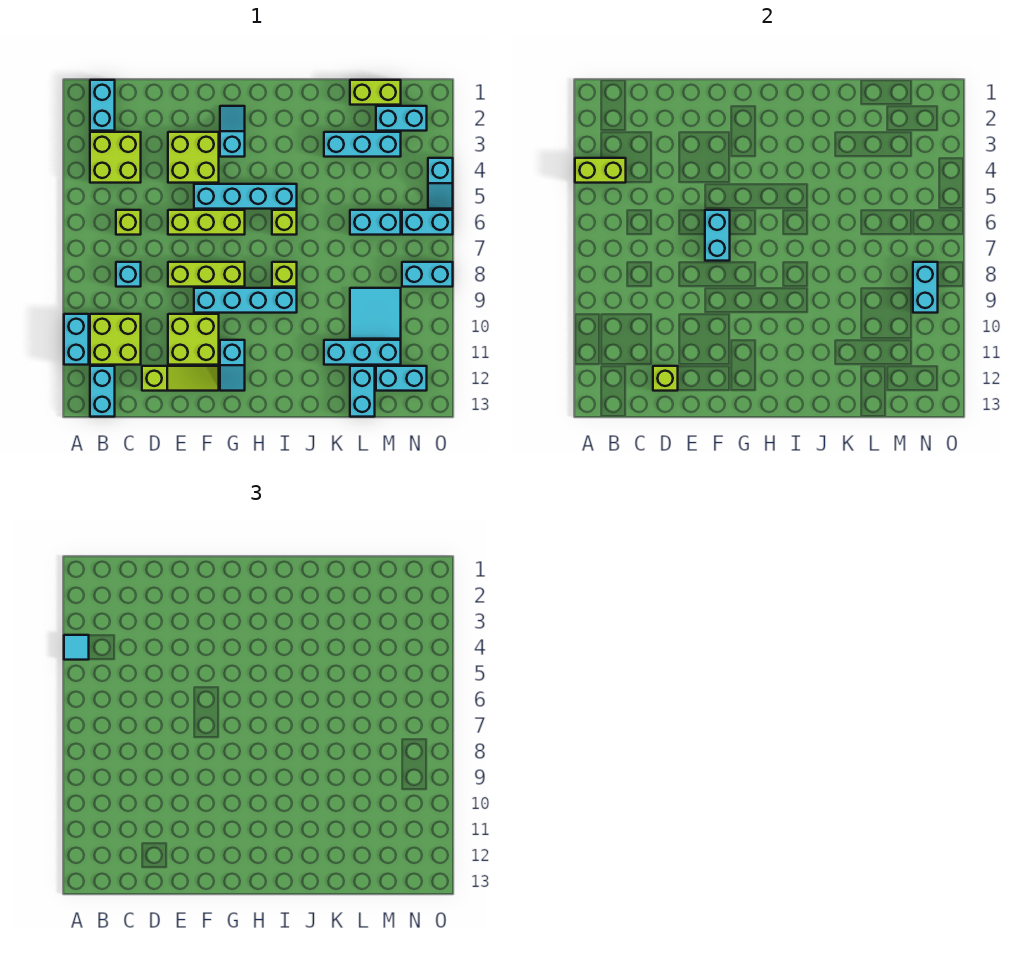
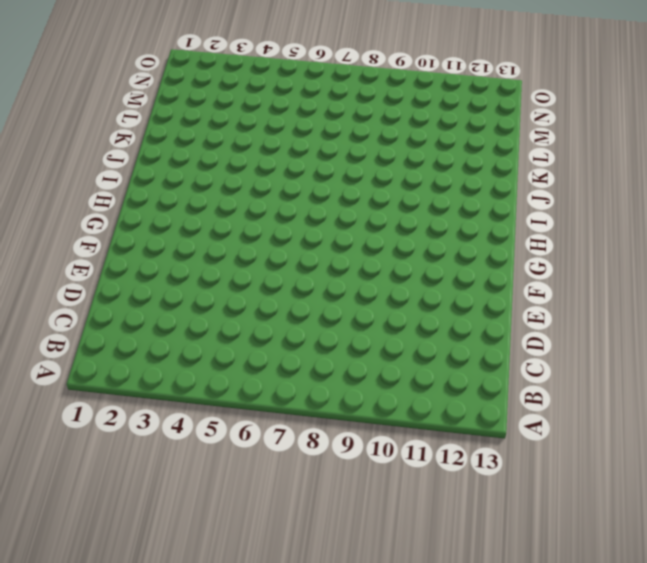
none -> cyan 1x2 brick [64,314,89,365]
none -> cyan 1x2 brick [90,80,115,131]
none -> lime 2x2 brick [90,132,141,183]
none -> lime 2x2 brick [90,314,141,365]

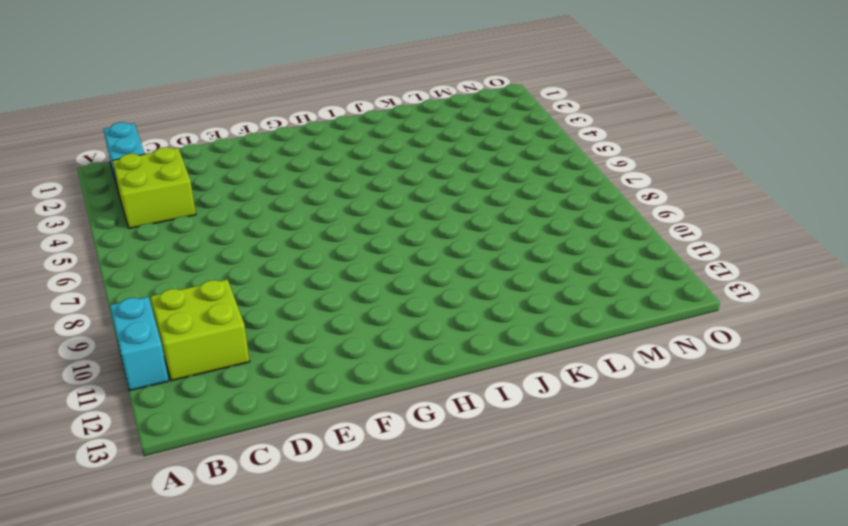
none -> cyan 1x2 brick [90,366,115,417]
none -> lime 1x1 brick [116,210,141,235]
none -> cyan 1x1 brick [116,262,141,287]
none -> lime 1x3 slope [142,366,219,391]

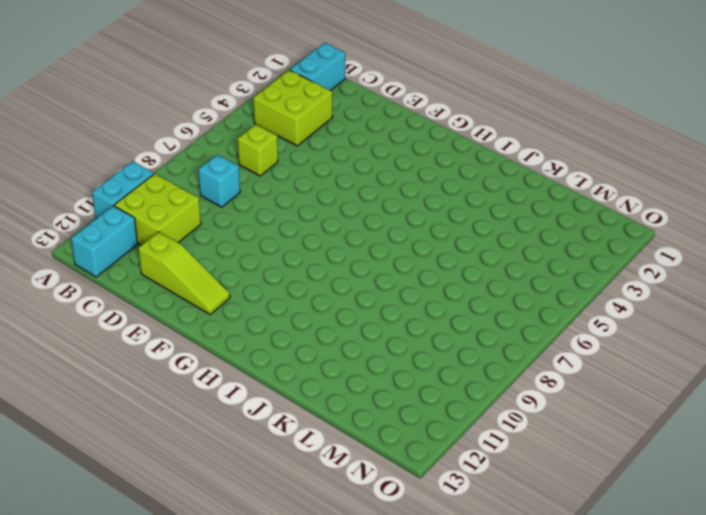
none -> lime 2x2 brick [168,132,219,183]
none -> lime 1x3 brick [168,210,245,235]
none -> lime 1x3 brick [168,262,245,287]
none -> lime 2x2 brick [168,314,219,365]

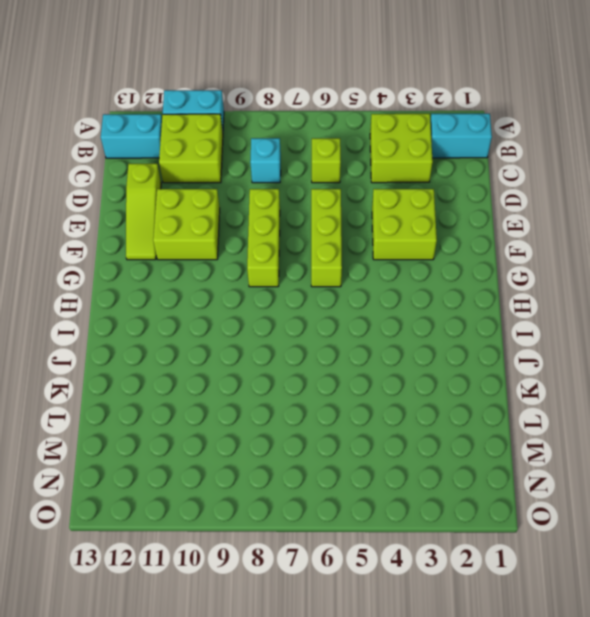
none -> cyan 1x4 brick [194,184,297,209]
none -> cyan 1x4 brick [194,288,297,313]
none -> cyan 1x2 slope [220,106,245,157]
none -> cyan 1x2 slope [220,340,245,391]

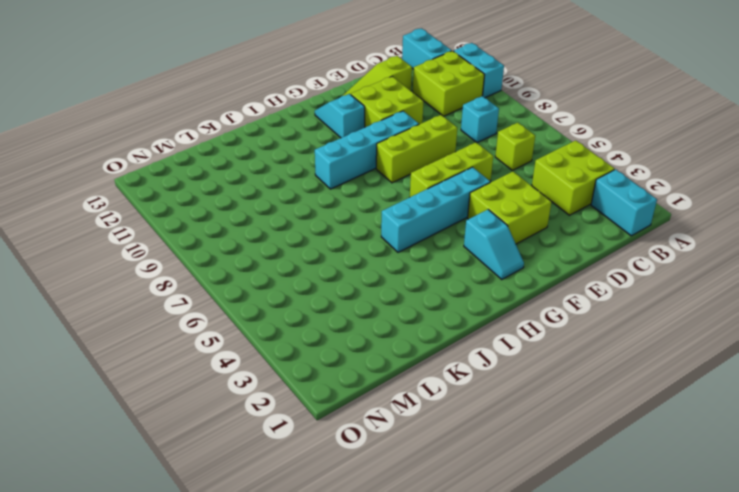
none -> lime 1x1 brick [272,210,297,235]
none -> lime 1x1 brick [272,262,297,287]
none -> cyan 1x3 brick [324,132,401,157]
none -> cyan 1x3 brick [324,340,401,365]

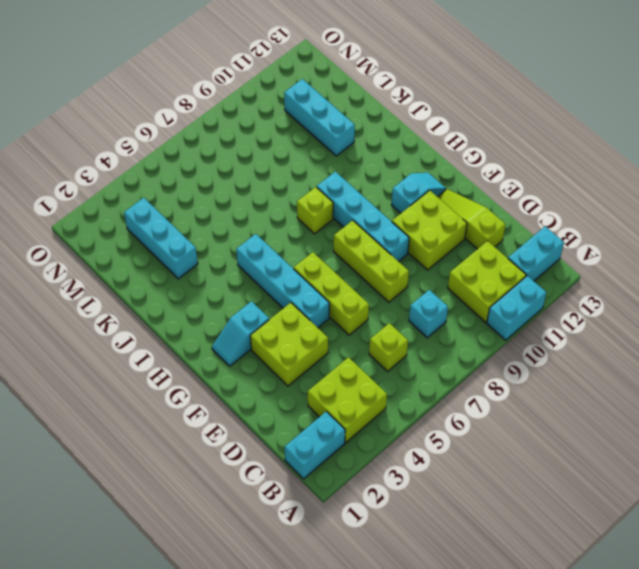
none -> lime 1x1 brick [272,210,297,235]
none -> lime 1x2 brick [350,80,401,105]
none -> cyan 1x2 brick [350,210,401,235]
none -> cyan 2x2 tile [350,288,401,339]

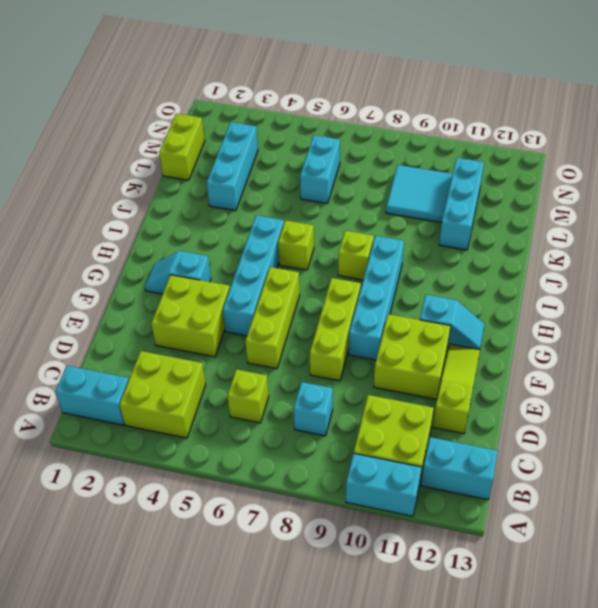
none -> cyan 1x2 brick [350,366,375,417]
none -> cyan 1x2 brick [376,106,427,131]
none -> cyan 1x2 brick [376,366,427,391]
none -> cyan 1x2 brick [402,210,453,235]

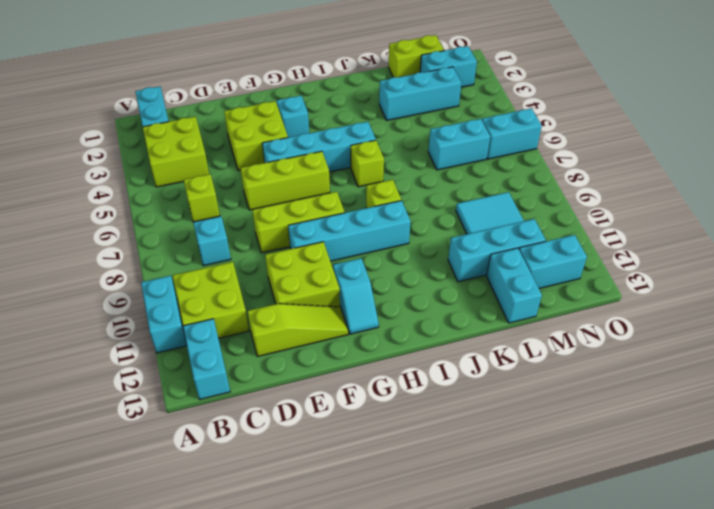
none -> cyan 1x2 brick [402,262,453,287]
none -> cyan 1x2 slope [428,158,453,209]
none -> lime 1x2 brick [575,158,626,183]
none -> lime 1x1 brick [653,366,678,391]

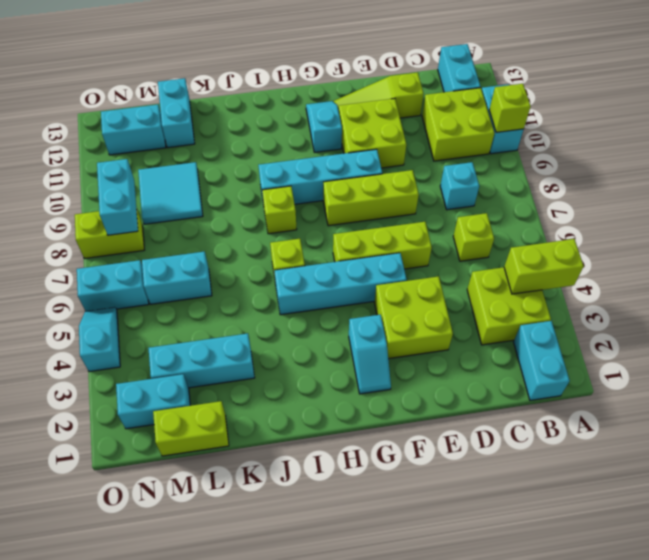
lime 1x1 brick [489,84,531,132] -> lime 1x1 brick moved to [653,366,678,391]
lime 1x2 brick [75,207,144,259] -> cyan 1x2 brick [402,262,453,287]
none -> cyan 1x3 brick [324,340,401,365]
none -> cyan 1x2 brick [705,210,730,261]
none -> cyan 1x1 tile [64,635,89,660]

